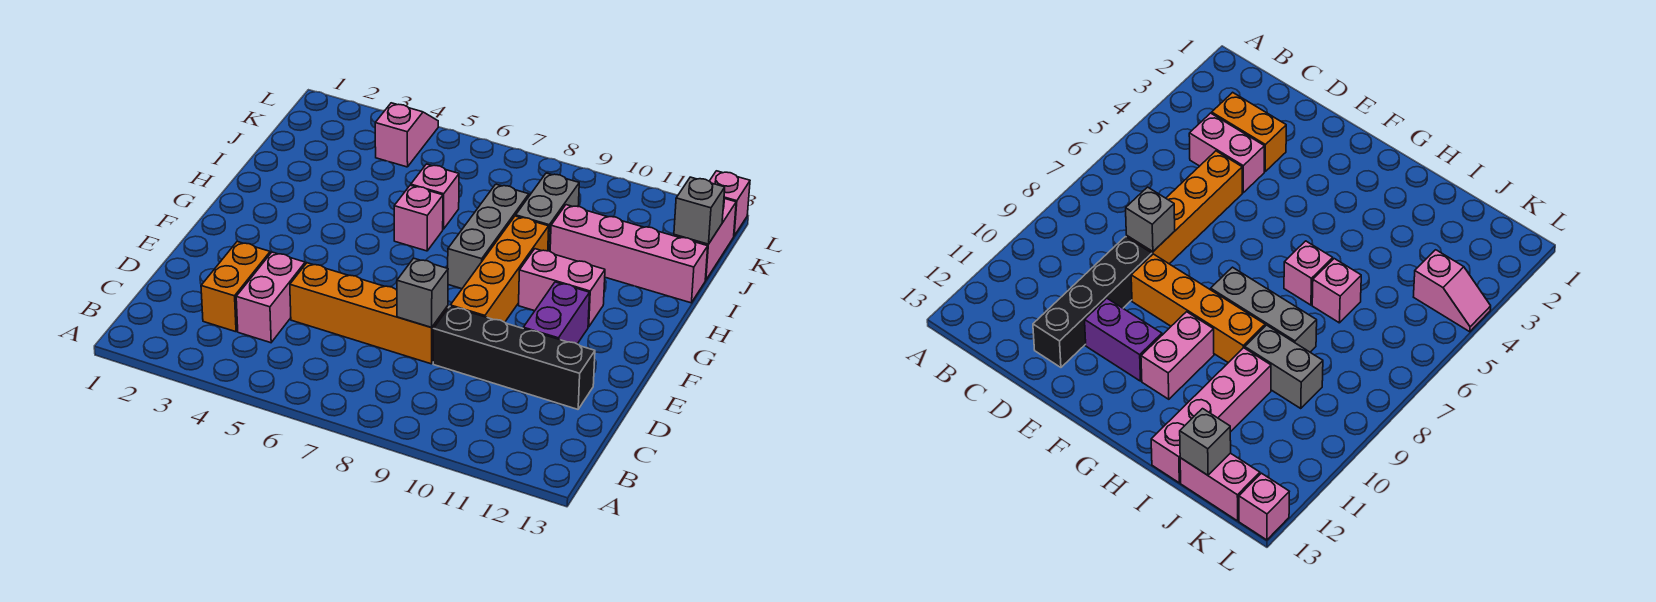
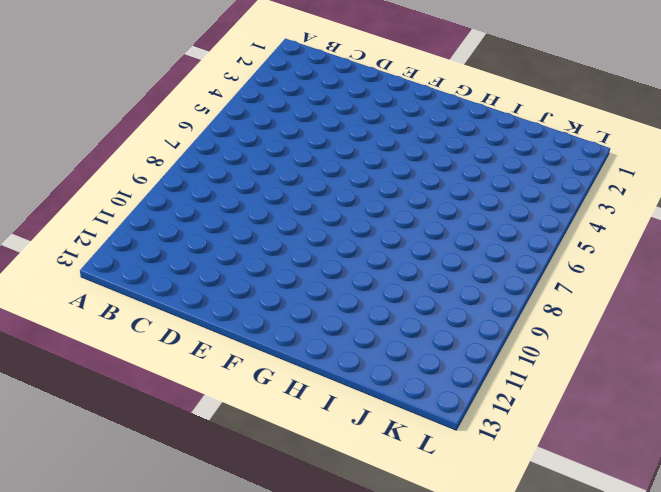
none -> orange 1x2 brick [201,241,270,332]
none -> pink 1x2 brick [236,252,305,343]
none -> orange 1x4 brick [290,263,448,364]

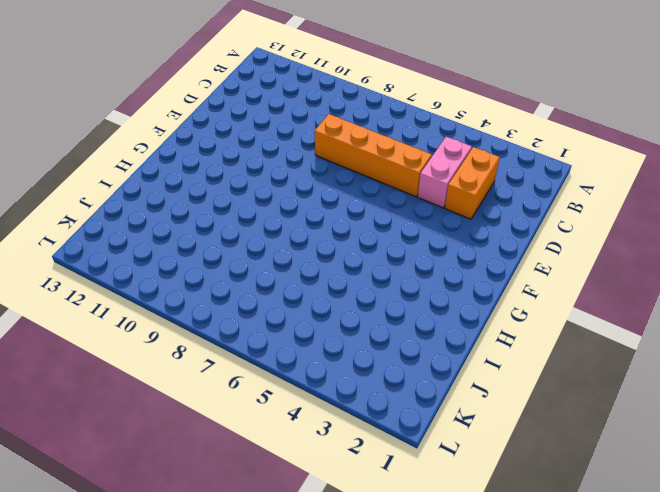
none -> black 1x4 brick [433,306,595,409]
none -> orange 1x4 brick [450,216,549,322]
none -> purple 1x2 brick [523,282,590,344]

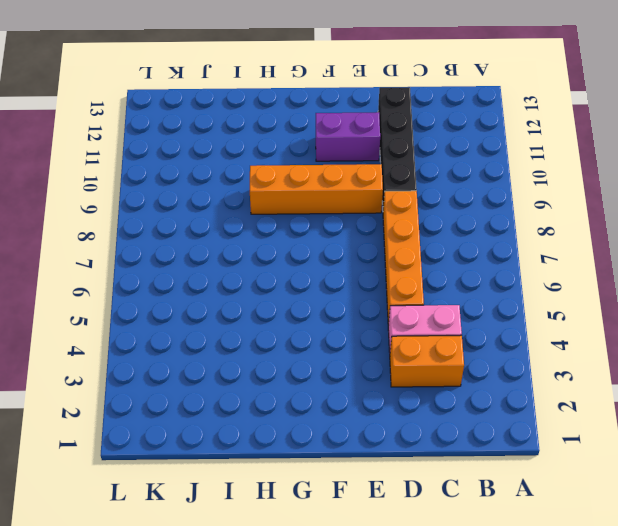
none -> grey 1x3 brick [448,184,529,289]
none -> pink 1x2 brick [519,249,605,327]
none -> pink 1x1 brick [394,185,443,251]

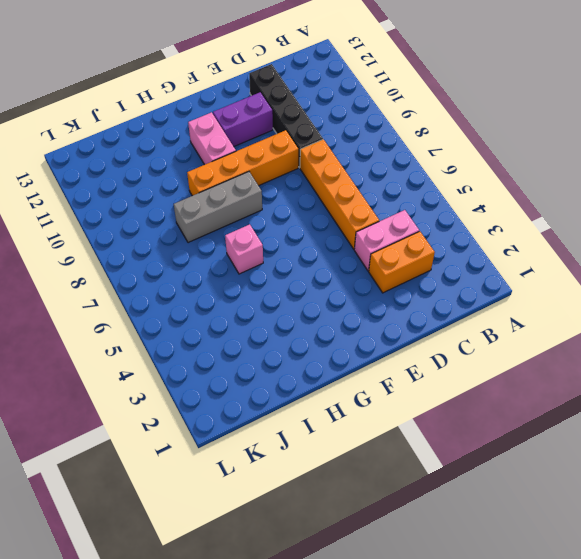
none -> pink 1x1 brick [411,164,459,229]
none -> grey 1x2 brick [516,173,579,251]
none -> pink 1x4 brick [550,205,708,303]

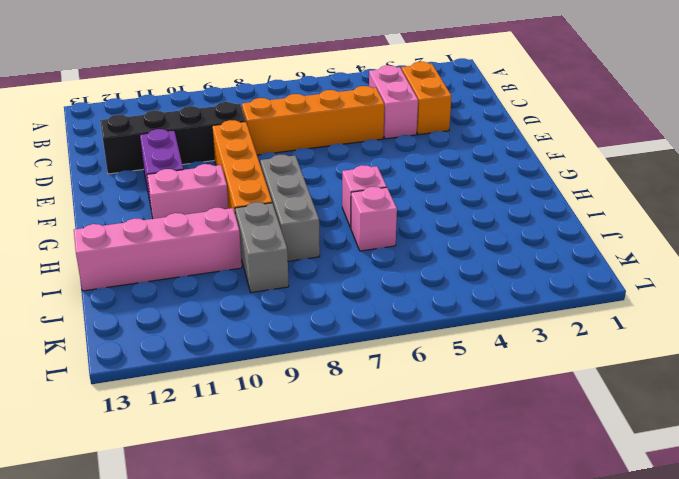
none -> pink 1x2 brick [674,198,736,280]
none -> pink 1x2 slope [375,103,438,167]
none -> pink 1x1 brick [710,171,750,236]

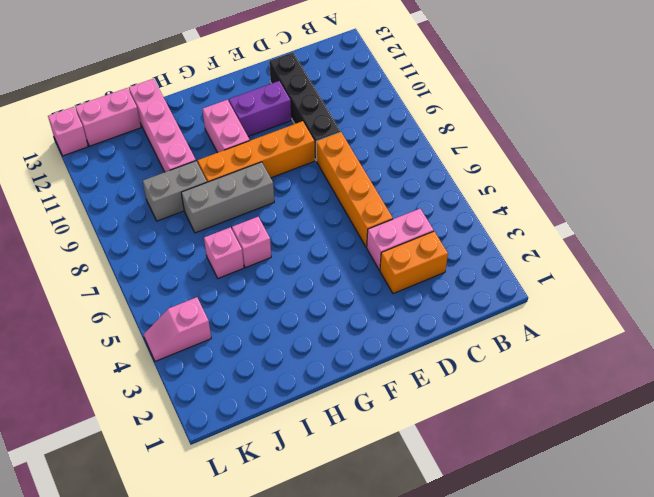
none -> grey 1x1 brick [397,258,448,328]
none -> grey 1x1 brick [674,177,725,244]

